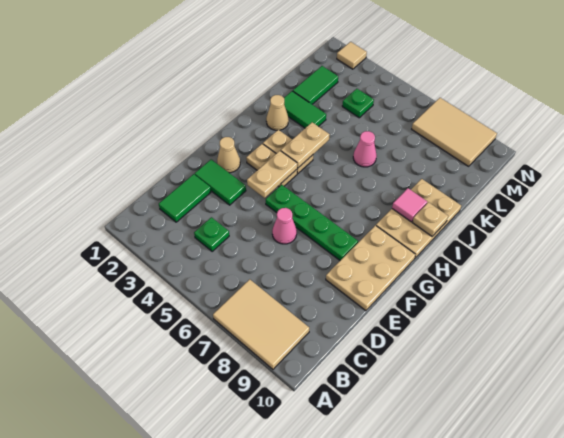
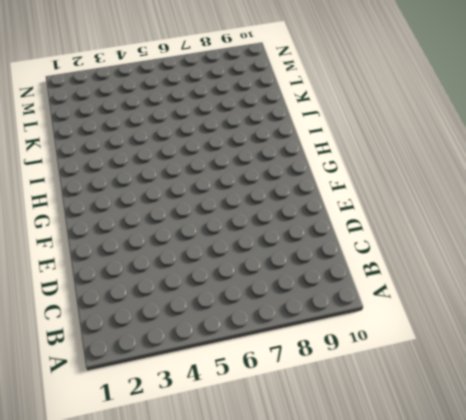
none -> tan 2x3 tile [213,279,309,369]
none -> green 1x2 tile [159,174,211,222]
none -> green 1x1 plate [194,217,229,251]

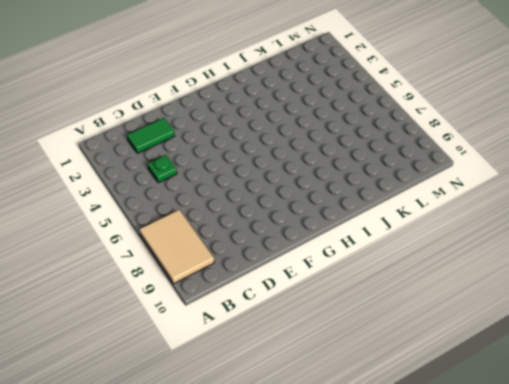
none -> green 1x2 tile [195,160,246,205]
none -> pink 1x1 cone [272,208,297,244]
none -> tan 2x3 plate [326,225,416,311]

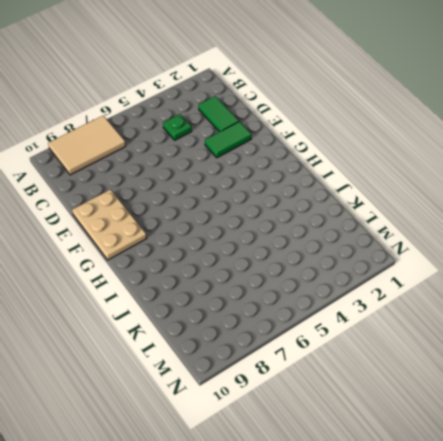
none -> pink 1x1 cone [272,208,297,244]
none -> tan 1x1 cone [217,137,240,173]
none -> green 1x4 plate [266,185,358,260]

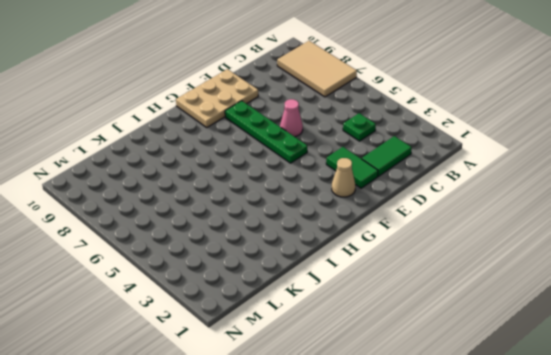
none -> tan 1x2 plate [246,144,297,187]
none -> tan 1x2 plate [263,130,313,174]
none -> tan 2x3 plate [376,179,461,258]

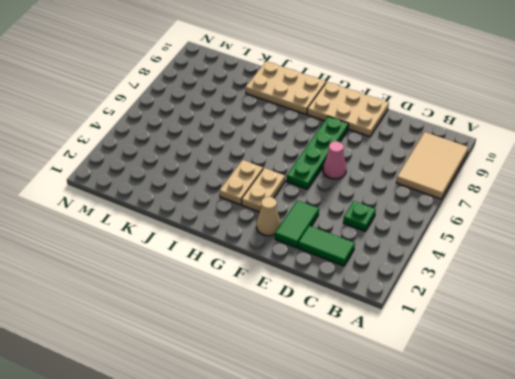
none -> tan 1x1 cone [266,95,289,130]
none -> green 1x2 tile [284,91,326,128]
none -> pink 1x1 cone [353,131,377,167]

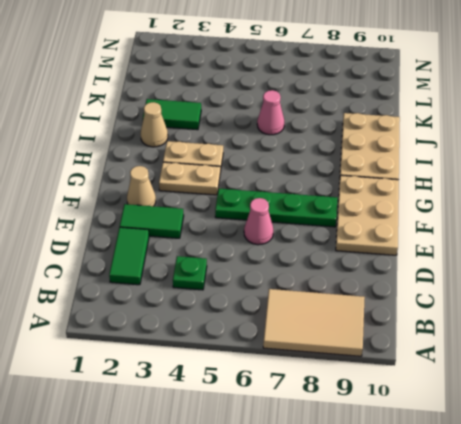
none -> green 1x2 tile [293,66,338,104]
none -> green 1x1 plate [342,89,374,118]
none -> tan 2x3 tile [412,98,497,166]

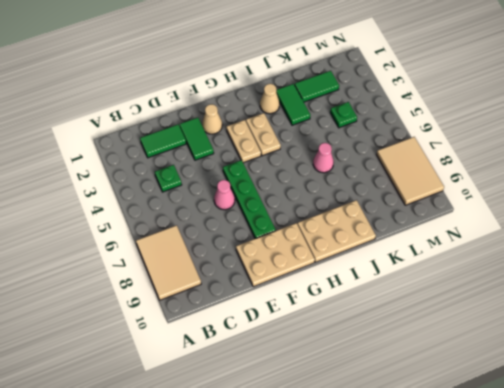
none -> tan 1x1 tile [337,42,367,69]
none -> tan 1x2 plate [247,151,297,198]
none -> tan 1x2 plate [281,122,330,168]

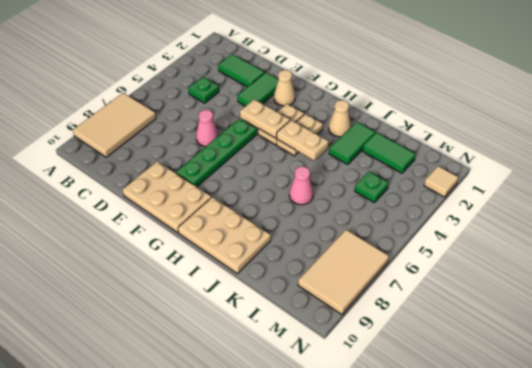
none -> pink 1x1 tile [392,188,427,222]
none -> tan 1x1 plate [412,202,448,236]

